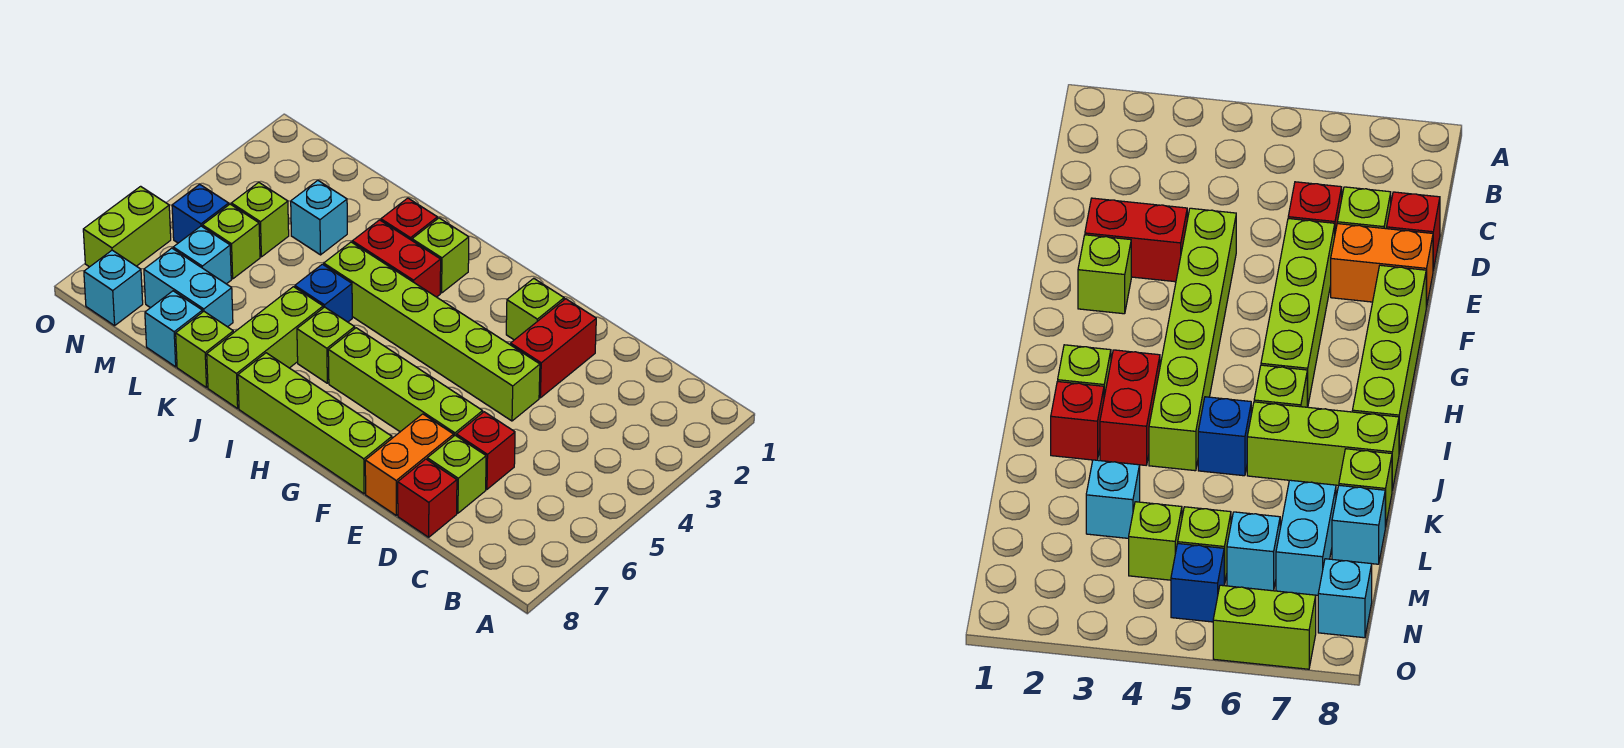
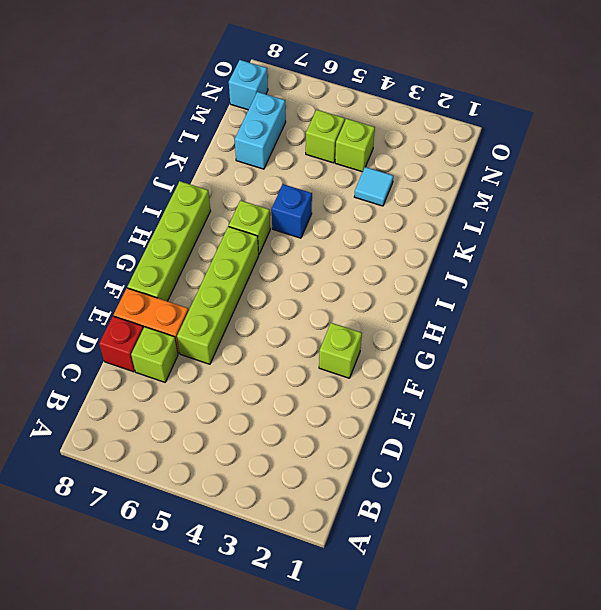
cyan 1x1 tile [354,167,393,206] -> cyan 1x1 brick [291,181,347,255]
none -> red 1x1 brick [457,412,515,489]
none -> red 1x2 brick [511,299,596,398]
none -> lime 1x6 brick [324,242,540,421]

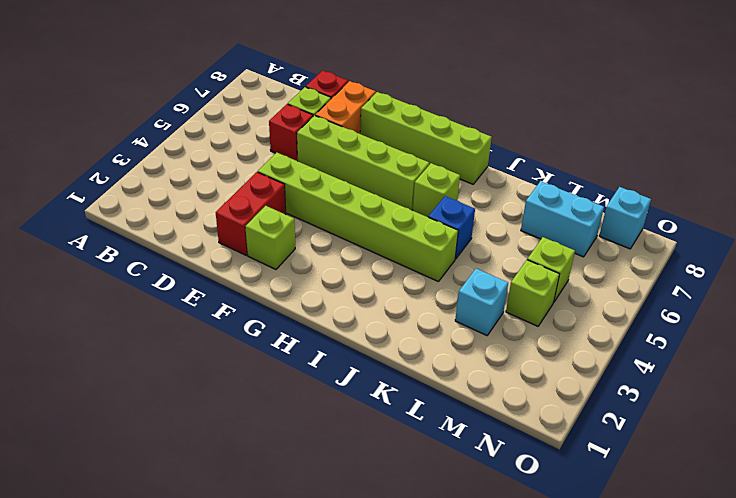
none -> lime 1x1 brick [412,218,469,293]
none -> red 1x2 brick [352,220,441,297]
none -> red 1x1 brick [381,198,437,240]

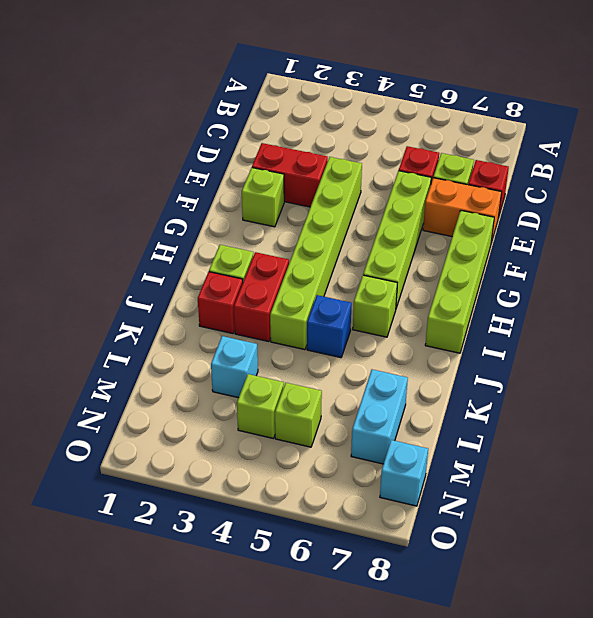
none -> lime 1x3 brick [207,287,323,408]
none -> lime 1x1 brick [176,311,233,388]
none -> cyan 1x1 brick [145,291,202,367]

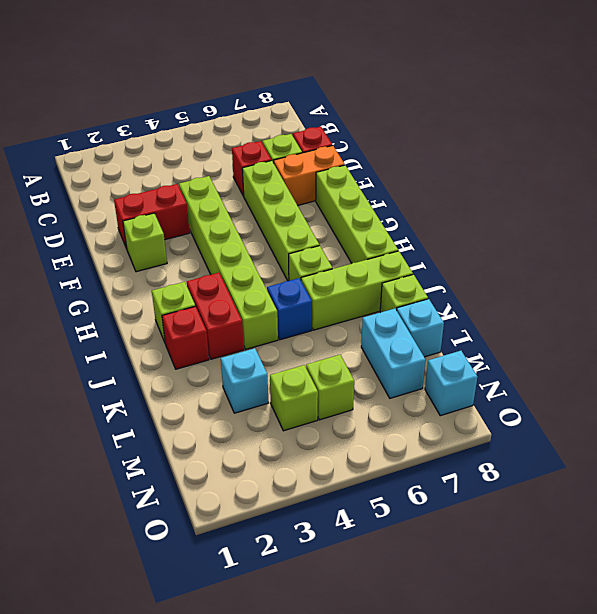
none -> cyan 1x1 brick [173,226,231,284]
none -> blue 1x1 brick [172,184,229,243]
none -> lime 1x2 brick [83,186,171,267]

